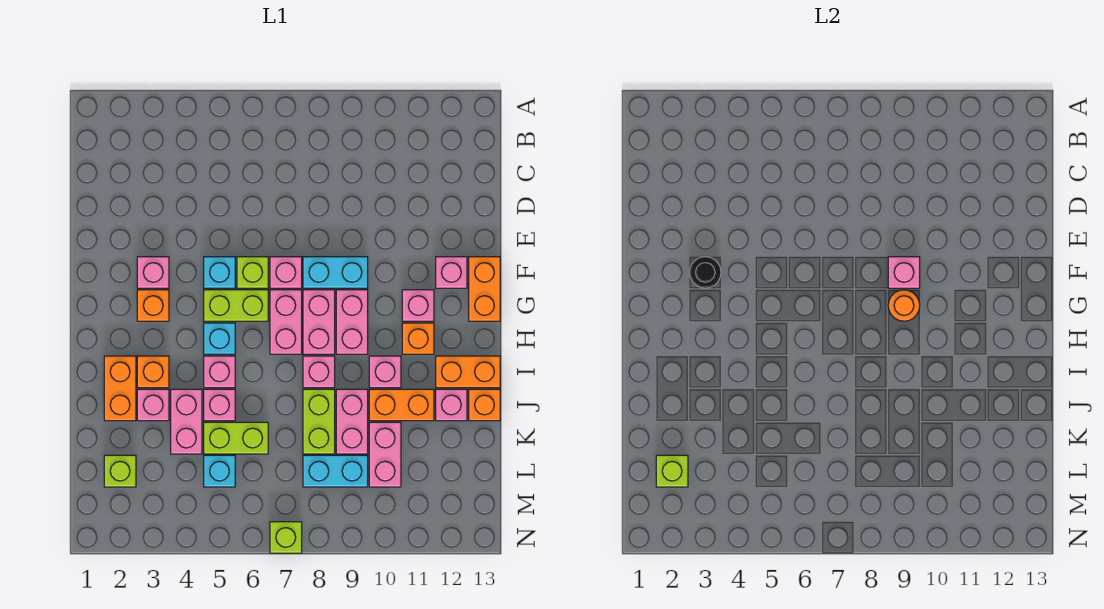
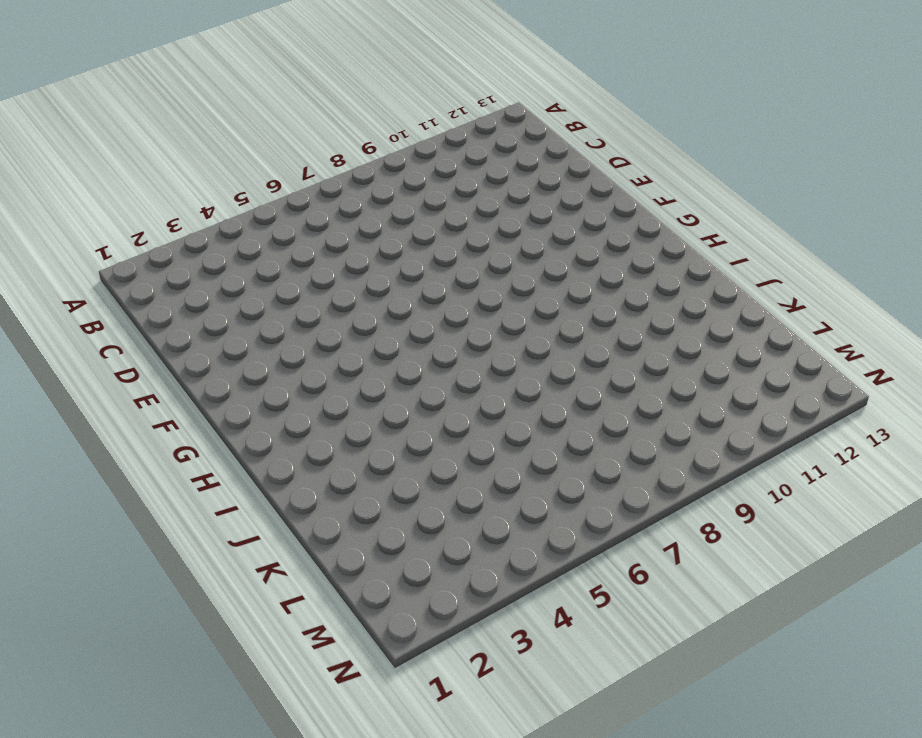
none -> pink 1x1 brick [137,257,169,288]
none -> cyan 1x1 brick [204,257,235,288]
none -> lime 1x1 brick [237,257,268,288]
none -> pink 1x1 brick [270,257,302,288]

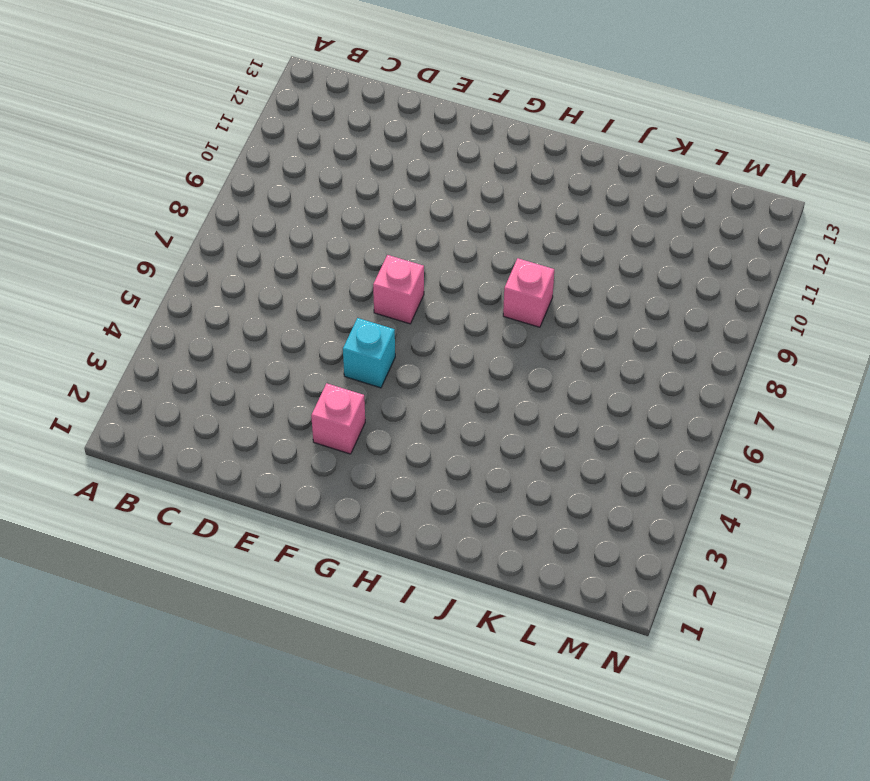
none -> lime 1x1 brick [237,257,268,288]
none -> cyan 1x2 brick [303,257,368,288]
none -> pink 1x1 brick [436,257,467,288]
none -> orange 1x2 brick [469,257,500,321]

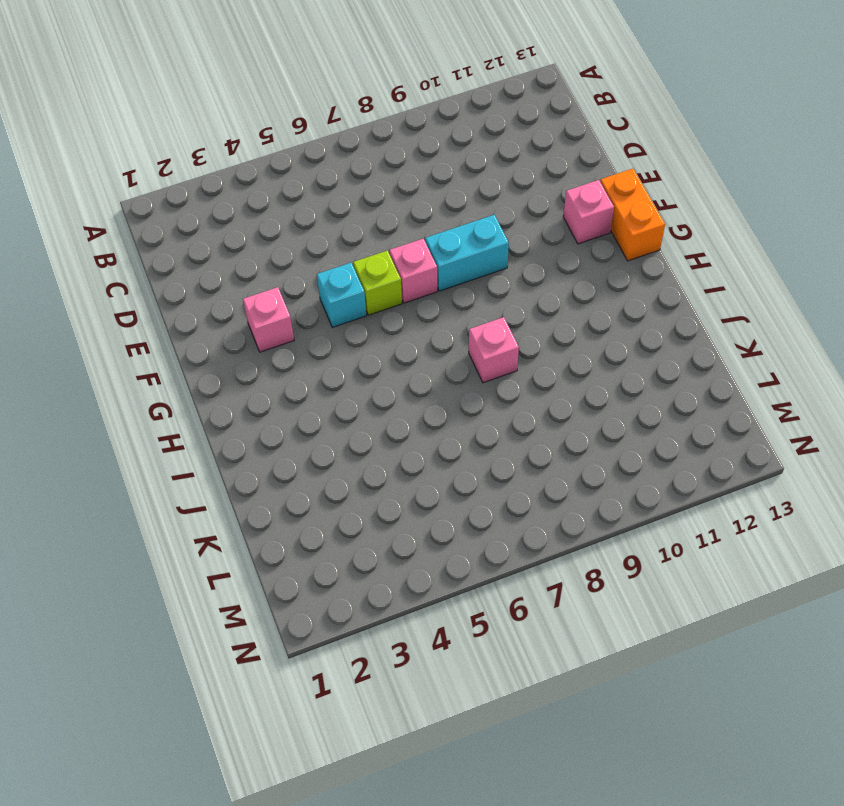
none -> orange 1x1 brick [137,290,169,321]
none -> lime 1x2 brick [204,290,268,321]
none -> pink 1x2 brick [270,290,302,354]
none -> pink 1x2 brick [303,290,335,354]

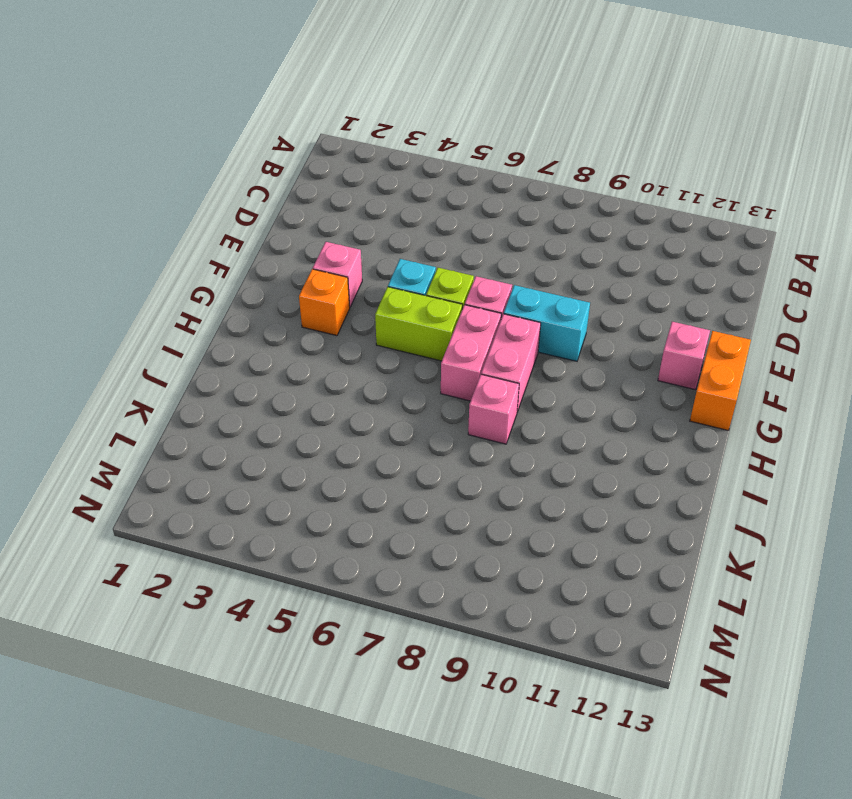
none -> pink 1x2 brick [336,290,368,354]
none -> pink 1x1 brick [402,290,434,321]
none -> cyan 1x1 brick [204,323,235,354]
none -> orange 1x1 brick [402,323,434,354]

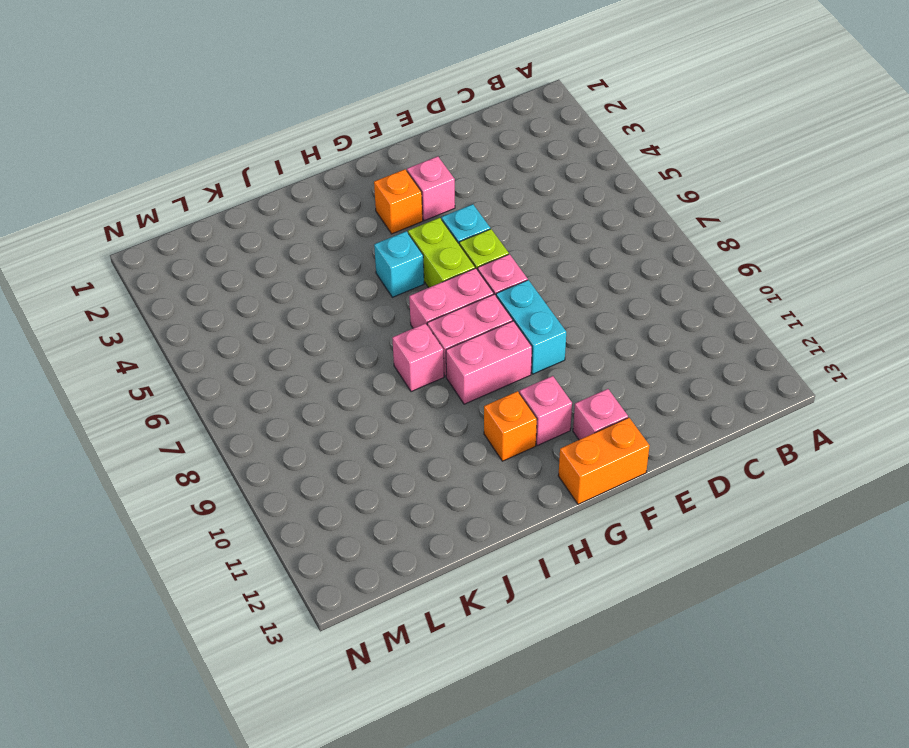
none -> orange 1x2 brick [104,356,136,421]
none -> orange 1x1 brick [137,356,169,388]
none -> pink 1x1 brick [204,356,235,388]
none -> pink 1x1 brick [369,356,401,388]

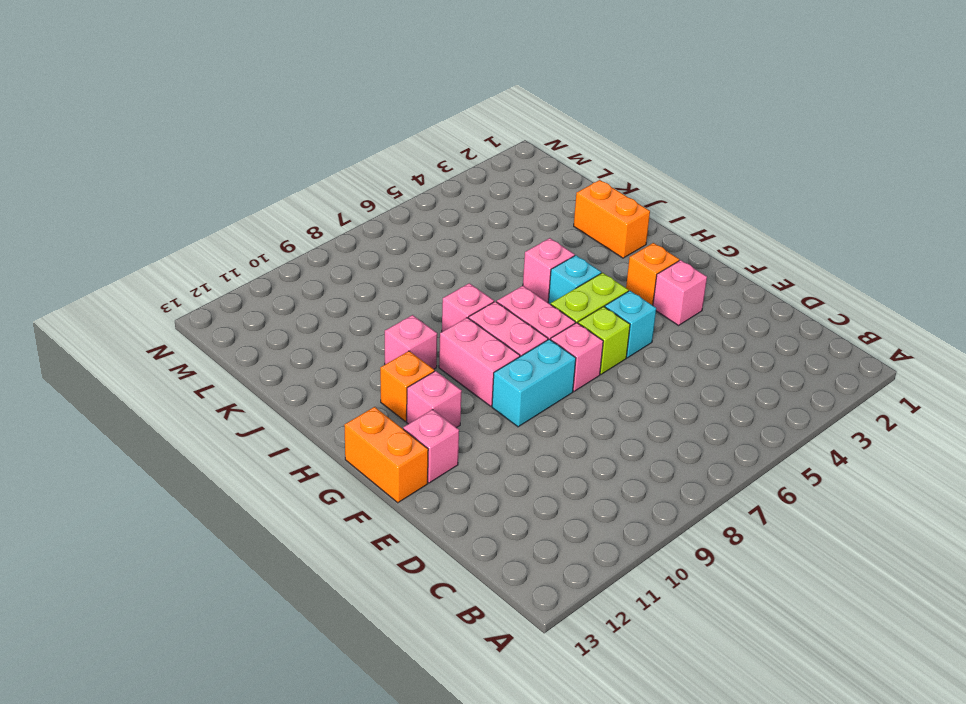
none -> orange 1x1 brick [137,356,169,388]
none -> orange 1x2 brick [436,356,500,388]
none -> pink 1x1 brick [137,389,169,421]
none -> pink 1x2 brick [171,389,202,454]

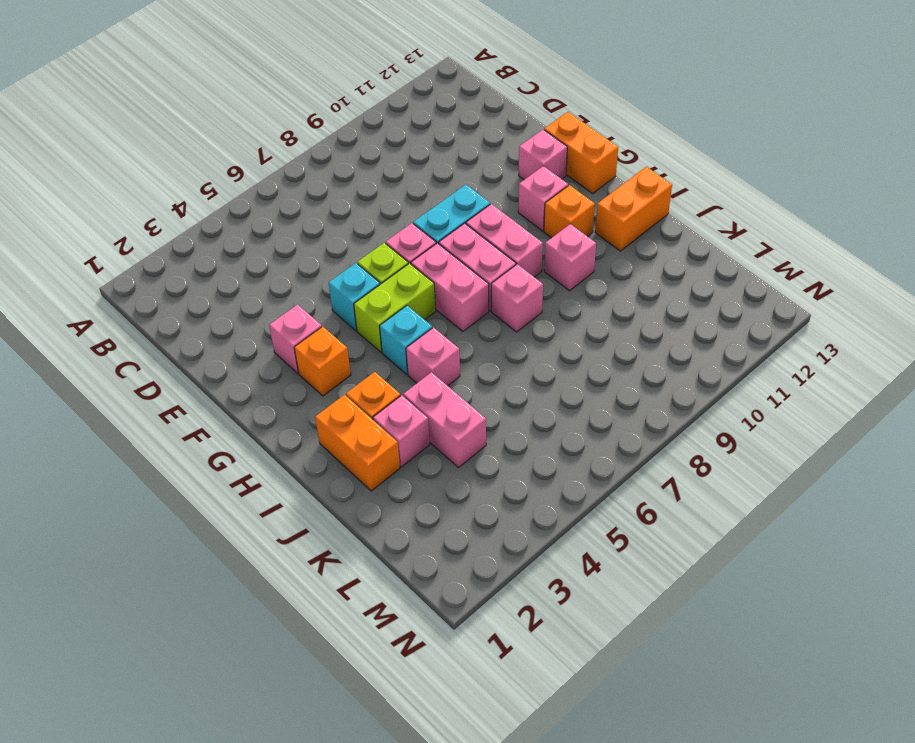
none -> pink 1x1 brick [204,389,235,421]
none -> lime 1x2 brick [303,389,335,454]
none -> pink 1x2 brick [336,389,368,454]
none -> orange 1x2 brick [369,389,434,421]

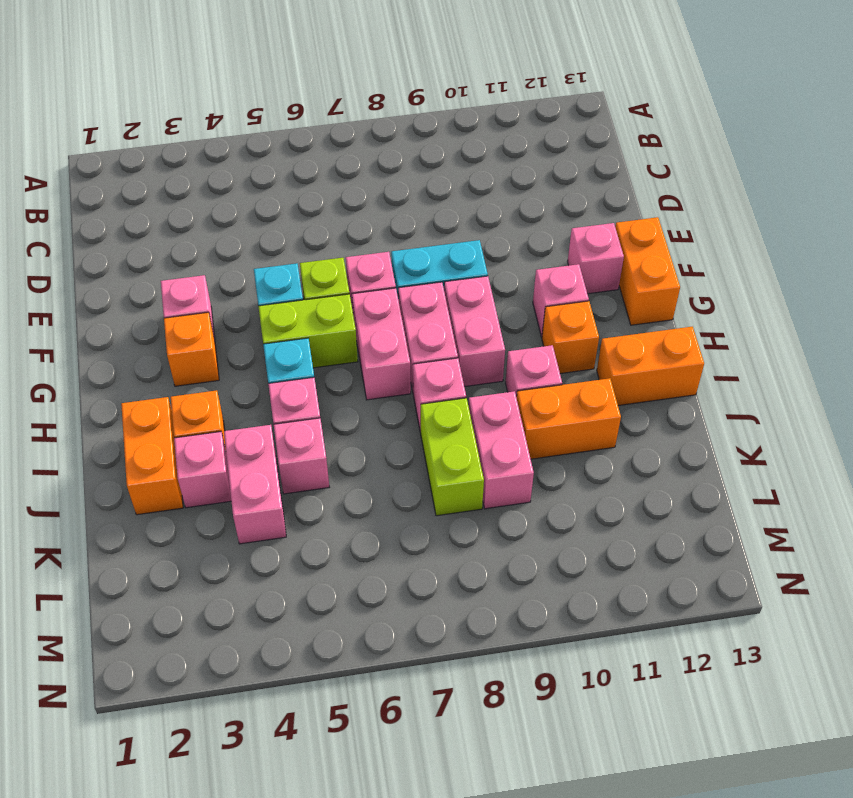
none -> pink 1x1 brick [436,389,467,421]
none -> orange 1x1 brick [469,389,500,421]
none -> lime 1x2 brick [204,422,268,454]
none -> pink 1x2 brick [369,422,401,487]

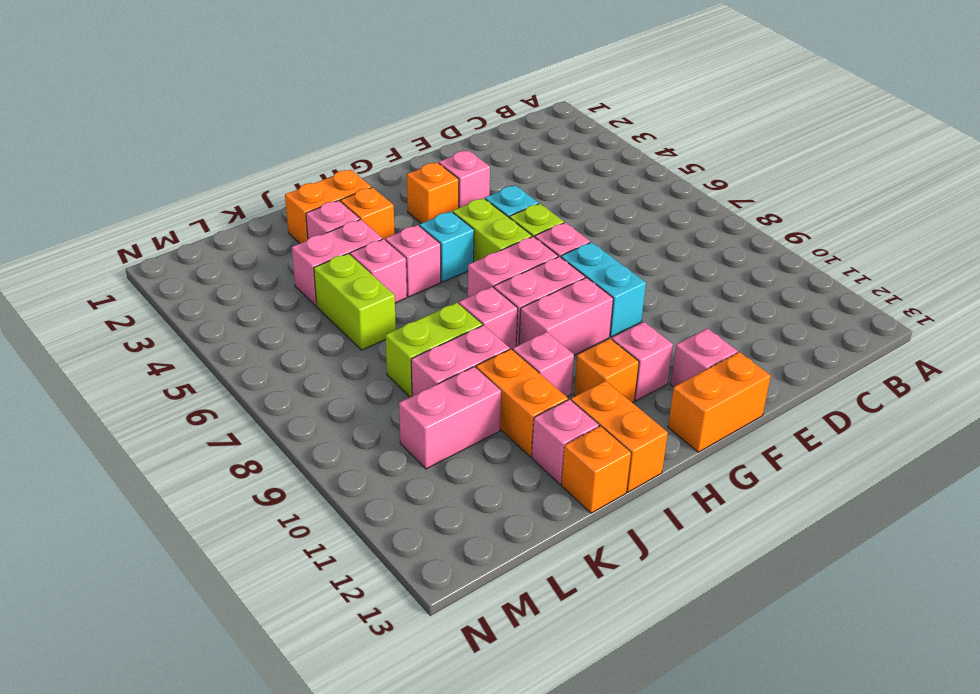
none -> lime 1x1 brick [104,455,136,487]
none -> cyan 1x1 brick [204,455,235,487]
none -> cyan 1x2 brick [303,455,368,487]
none -> lime 1x1 brick [270,522,302,553]

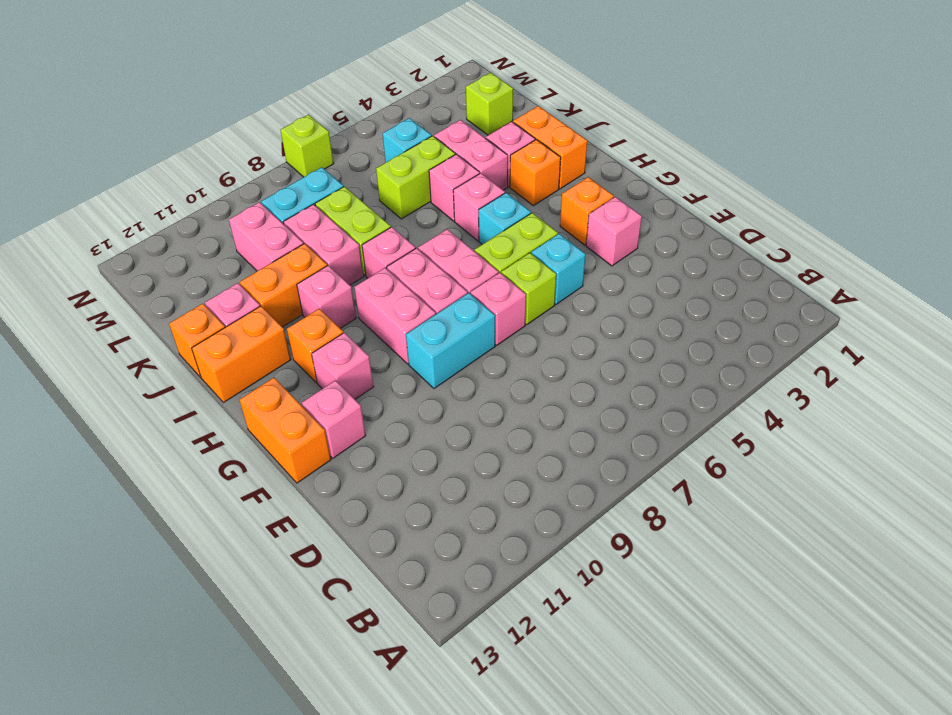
none -> black 1x1 round brick [690,257,721,288]
none -> pink 1x1 brick [888,257,920,288]
none -> orange 1x1 round brick [888,290,920,321]
none -> lime 1x1 brick [656,455,688,487]

